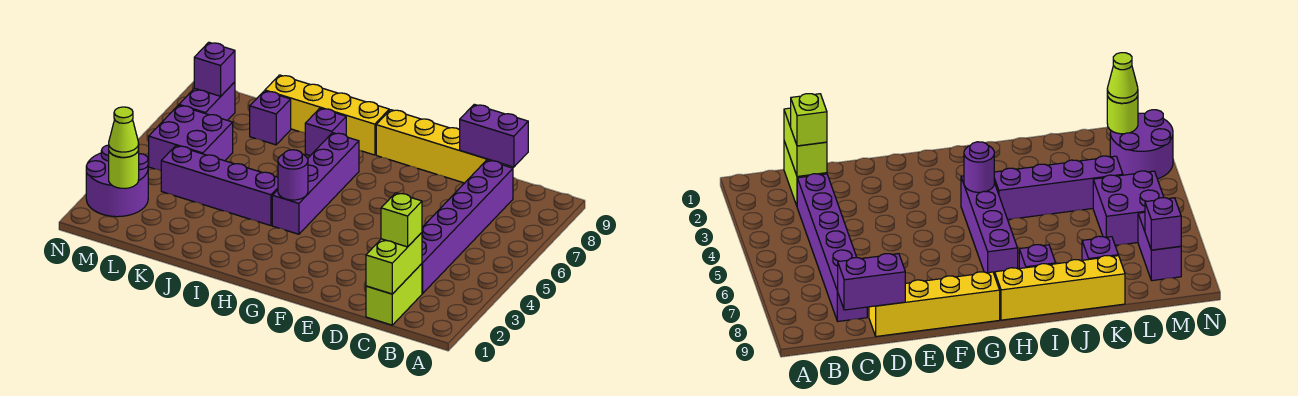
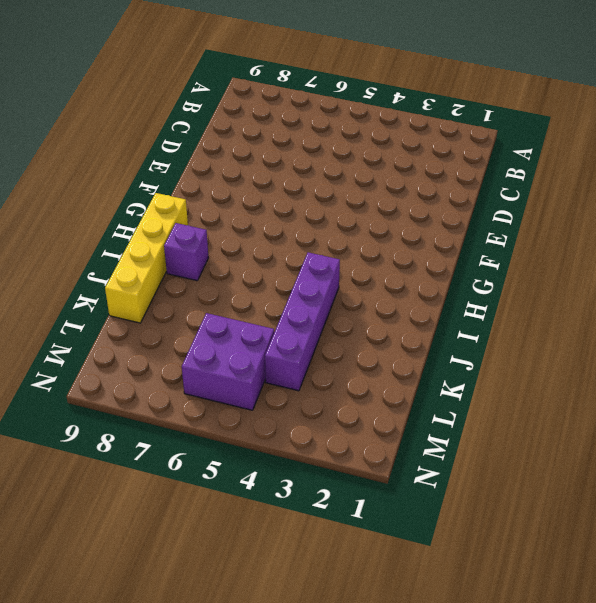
none -> lime 1x2 brick [366,264,422,325]
none -> purple 1x6 brick [422,160,513,293]
none -> yellow 1x4 brick [376,110,492,183]

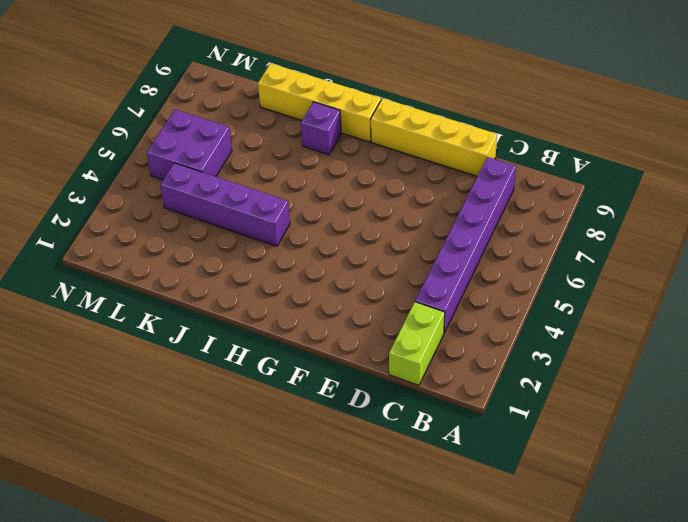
none -> purple 1x4 brick [272,133,359,234]
none -> purple 1x1 brick [250,91,291,145]
none -> purple 2x2 round brick [86,145,148,217]

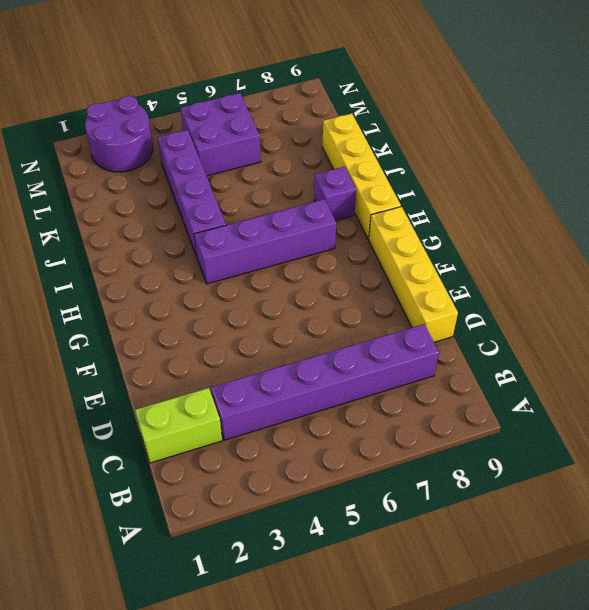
none -> purple 1x1 brick [250,91,291,145]
none -> purple 1x2 brick [179,82,235,120]
none -> lime 1x2 brick [366,233,422,294]

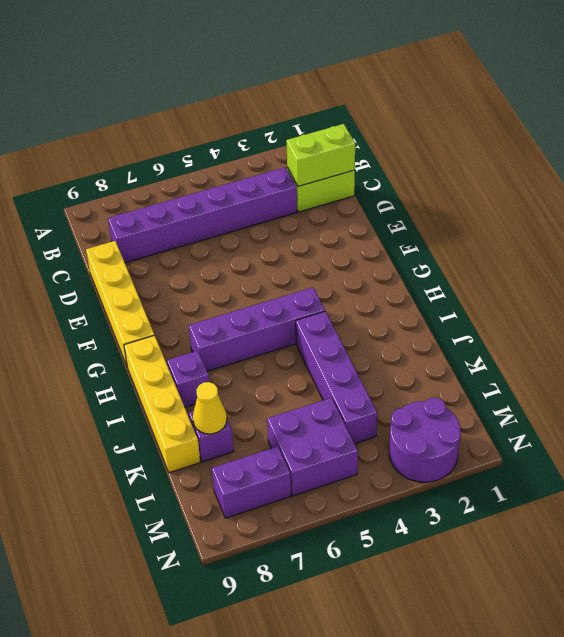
yellow 1x1 cone [193,382,227,434] -> none
none -> purple 1x2 brick [460,104,528,167]
none -> purple 1x1 round brick [278,150,308,200]
none -> lime 1x1 round brick [109,149,139,188]

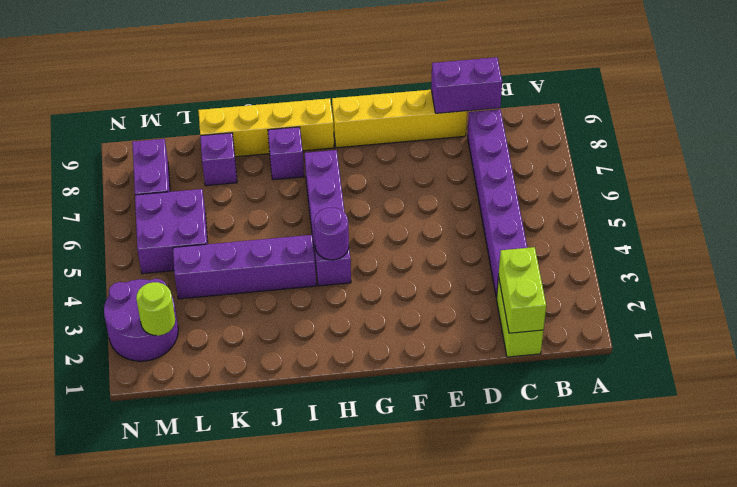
none -> purple 1x1 brick [194,42,235,96]
none -> lime 1x1 brick [381,193,422,247]
none -> lime 1x1 cone [109,107,139,157]

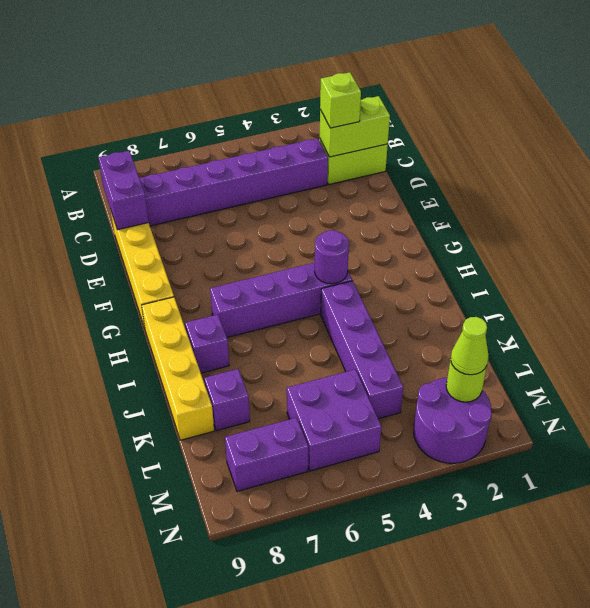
none -> purple 1x1 brick [194,42,235,96]

